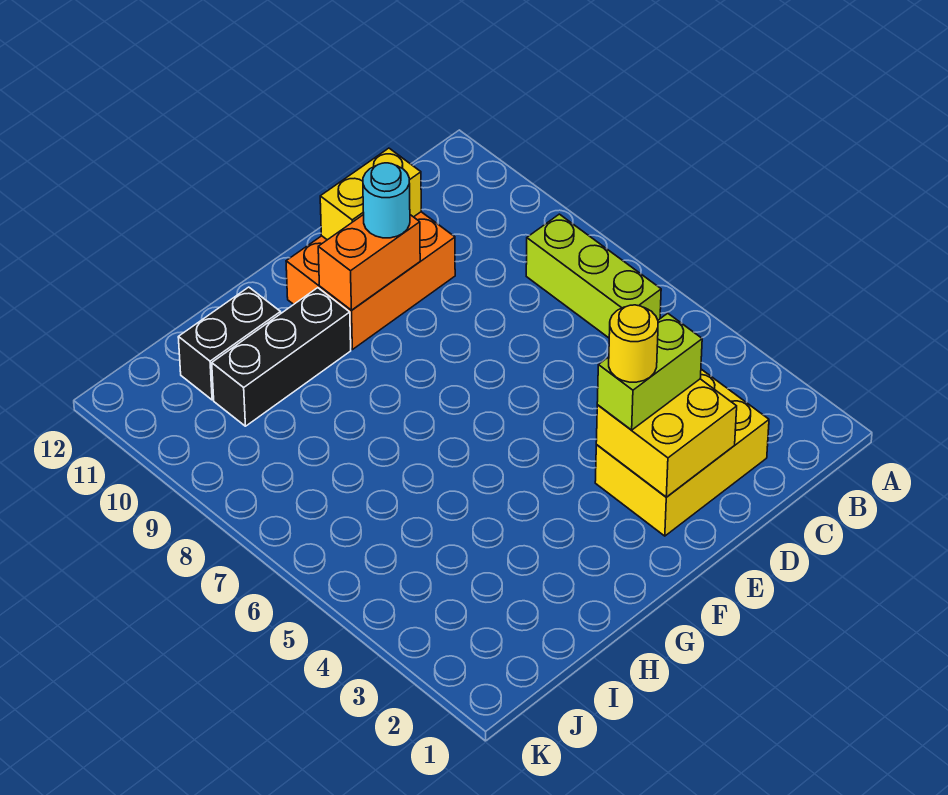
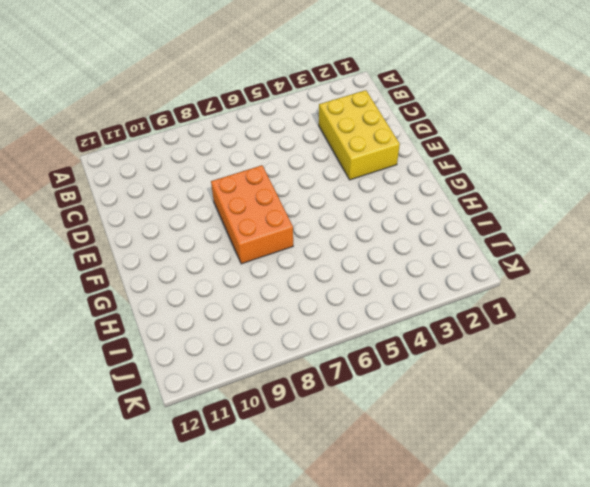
orange 2x3 brick [211,165,293,264] -> orange 2x3 brick moved to [286,212,455,350]
none -> lime 1x3 brick [526,214,661,338]
none -> black 1x3 brick [212,288,351,426]

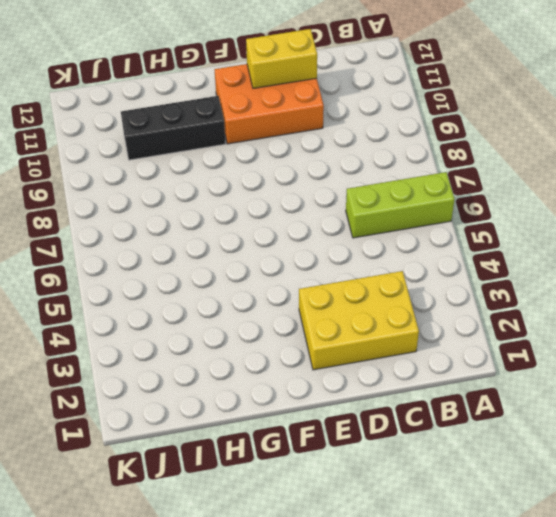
lime 1x3 brick [346,172,455,238] -> lime 1x3 brick turned to [526,214,661,338]
none -> black 1x2 brick [178,287,281,400]
none -> yellow 2x2 brick [596,379,737,497]

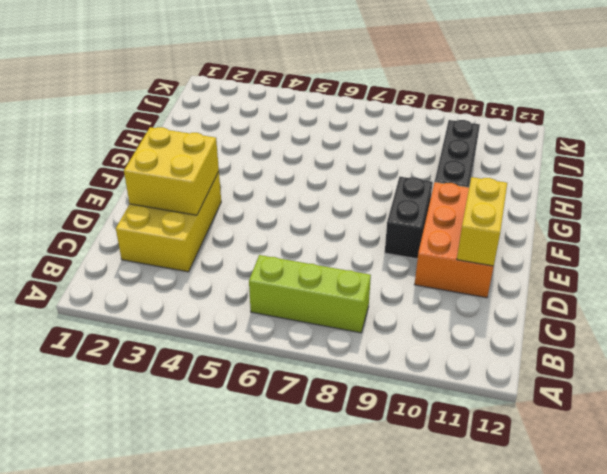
black 1x2 brick [385,177,433,259] -> black 1x2 brick moved to [178,287,281,400]
none -> orange 1x2 brick [318,215,420,310]
none -> lime 1x2 brick [597,313,702,430]

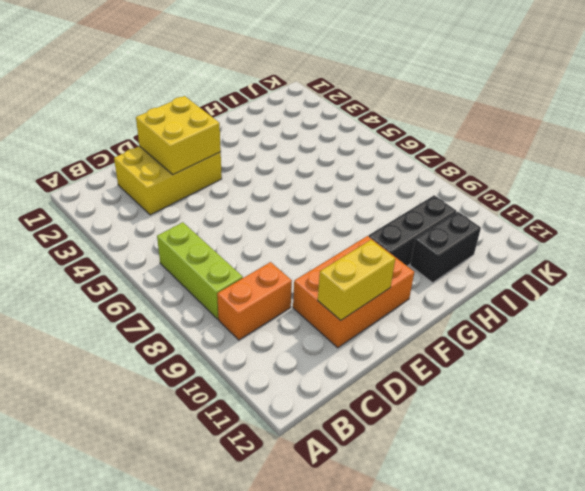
orange 1x2 brick [217,262,292,340] -> orange 1x2 brick moved to [318,215,420,310]
none -> lime 1x2 brick [597,313,702,430]
none -> cyan 1x1 round brick [363,163,410,238]

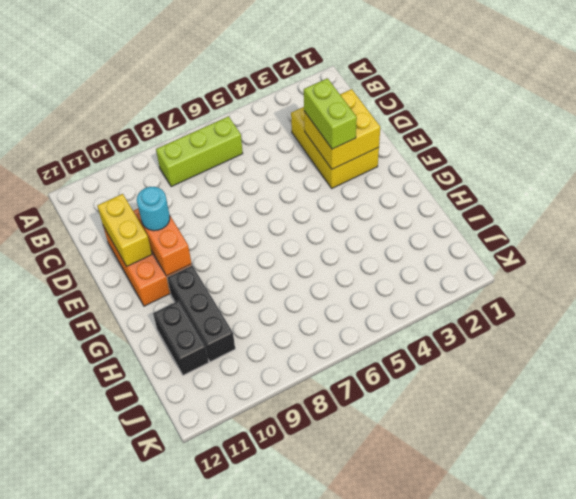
none -> yellow 1x1 round brick [609,305,658,382]

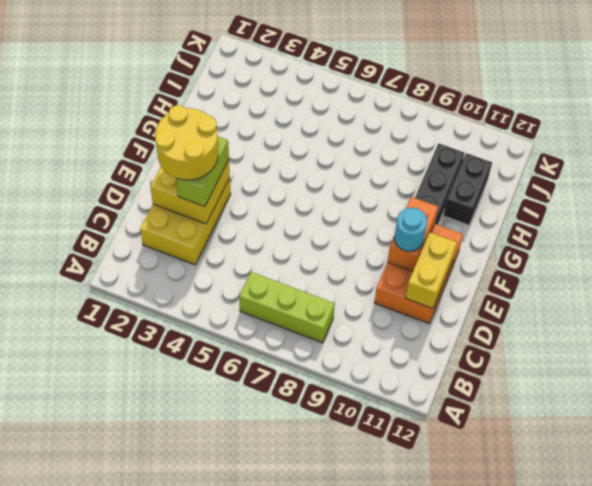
yellow 2x2 round brick [155,105,218,180] -> yellow 1x1 round brick [609,305,658,382]

